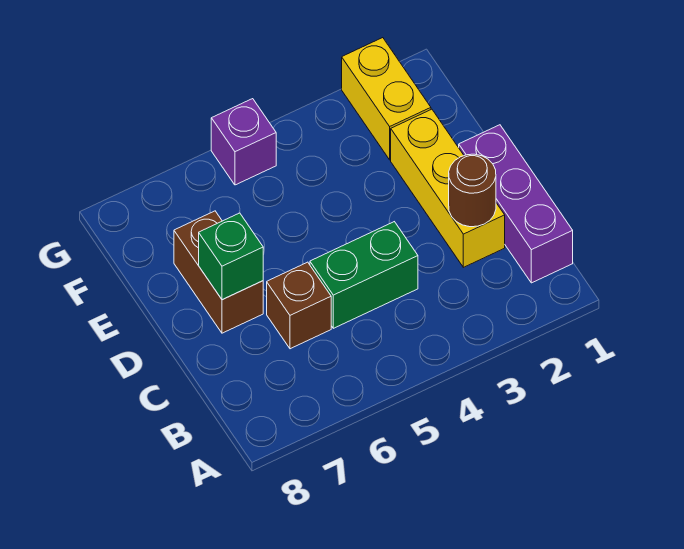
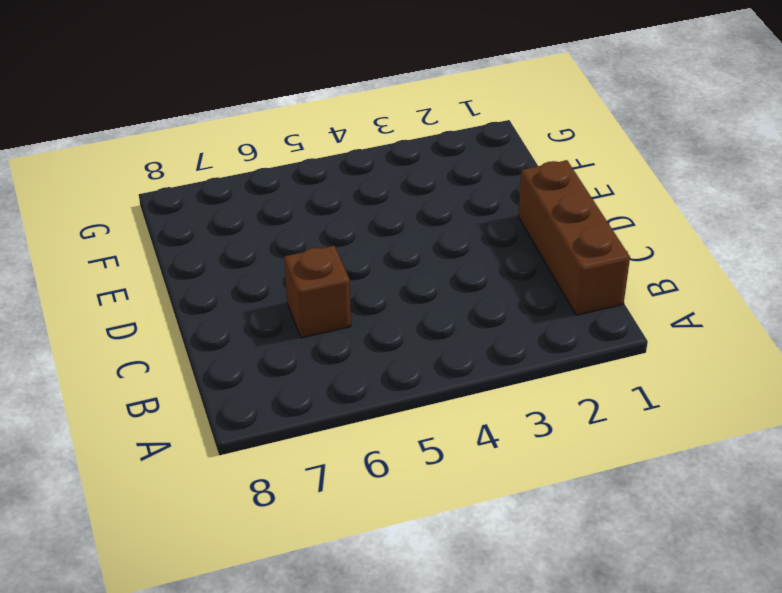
brown 1x3 brick [518,160,630,315] -> purple 1x3 brick [459,125,573,283]
none -> yellow 1x3 brick [391,109,505,267]
none -> green 1x2 brick [310,222,418,328]

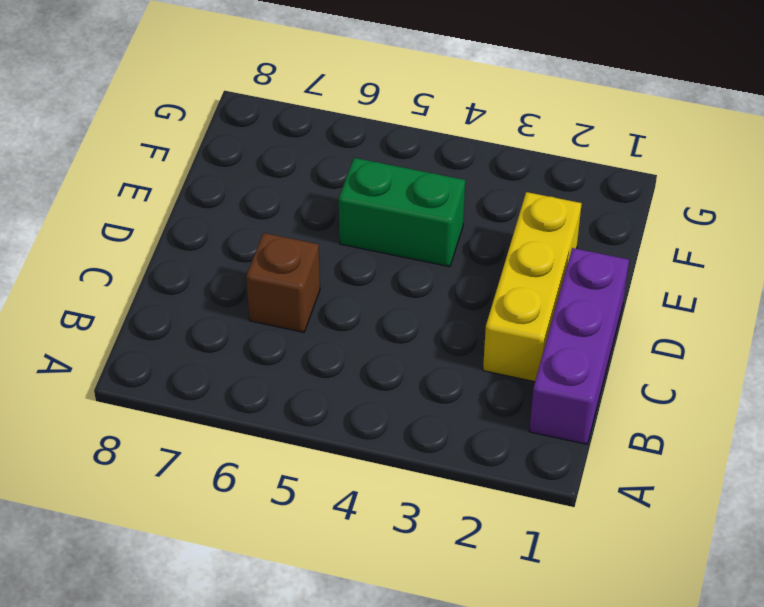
green 1x2 brick [339,158,465,267] -> green 1x2 brick moved to [310,222,418,328]
none -> brown 1x2 brick [174,211,263,333]
none -> yellow 1x2 brick [342,38,431,160]

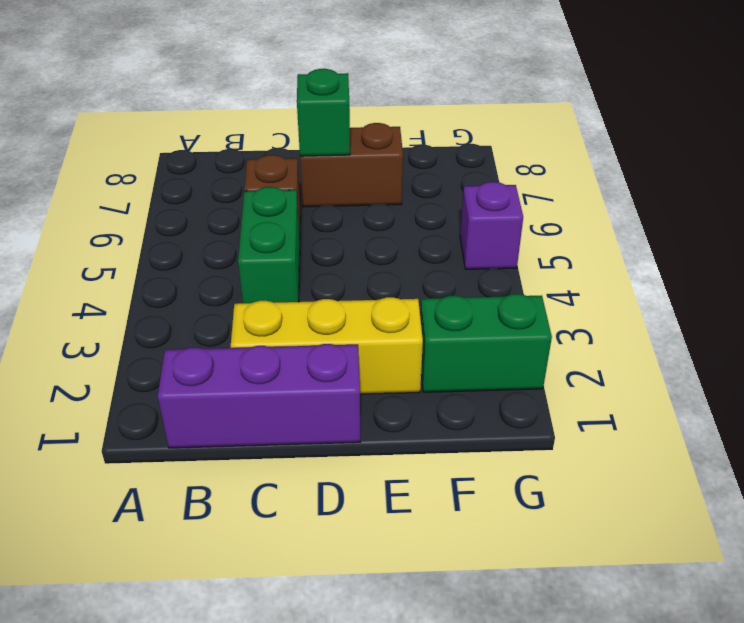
green 1x2 brick [420,294,552,392] -> yellow 1x2 brick [342,38,431,160]
none -> brown 1x1 round brick [449,154,496,227]

